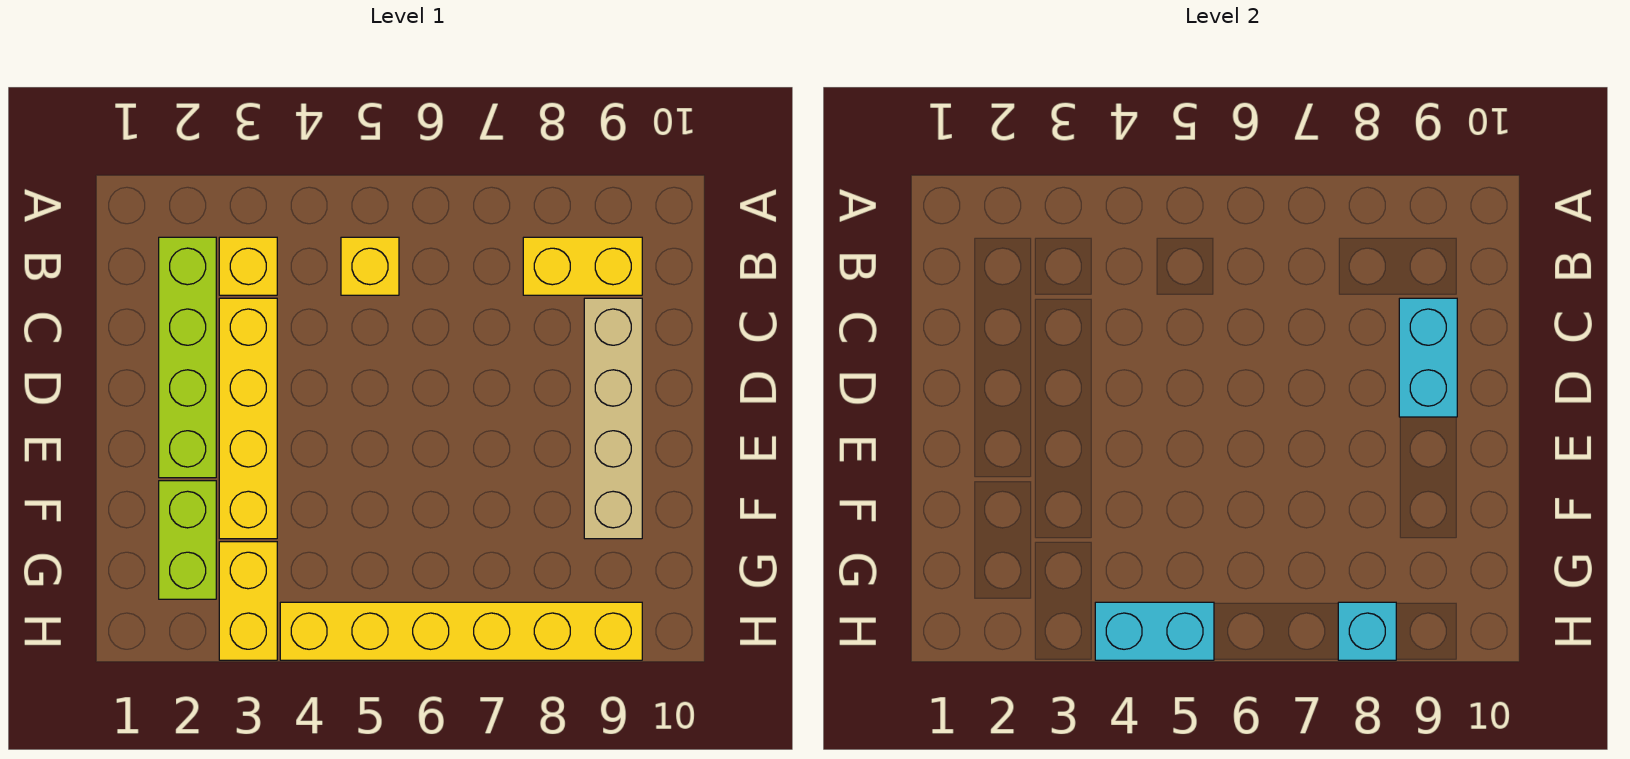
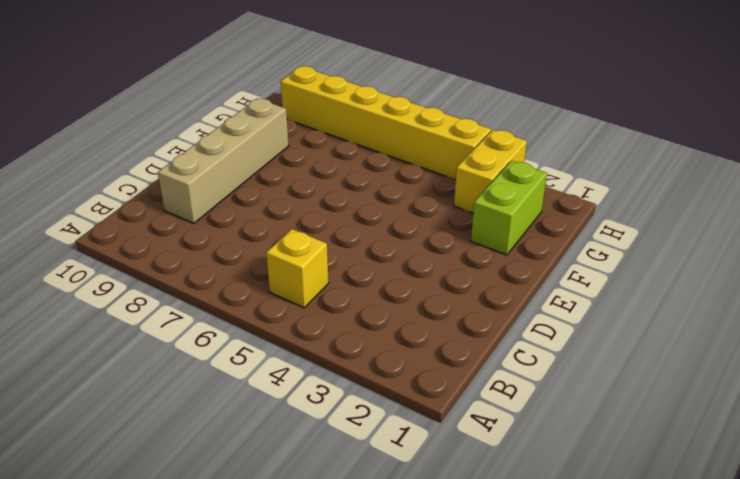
none -> lime 1x4 brick [159,237,216,478]
none -> yellow 1x1 brick [219,237,277,295]
none -> yellow 1x2 brick [523,237,642,295]

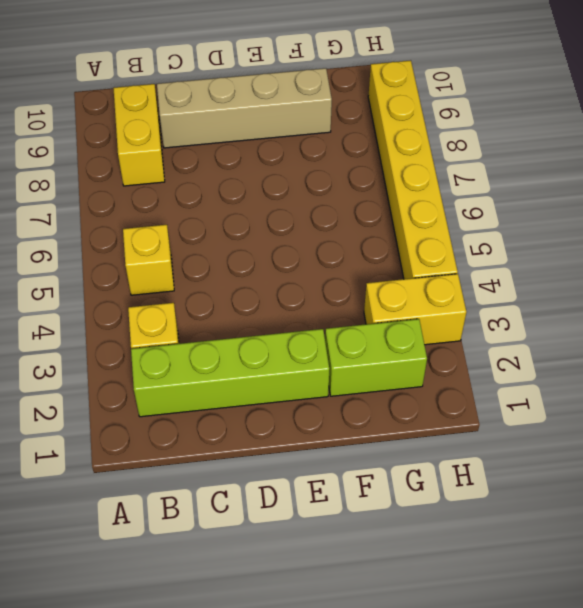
none -> yellow 1x4 brick [219,298,277,539]
none -> cyan 1x2 brick [1399,298,1457,417]
none -> cyan 1x2 brick [1095,602,1214,660]

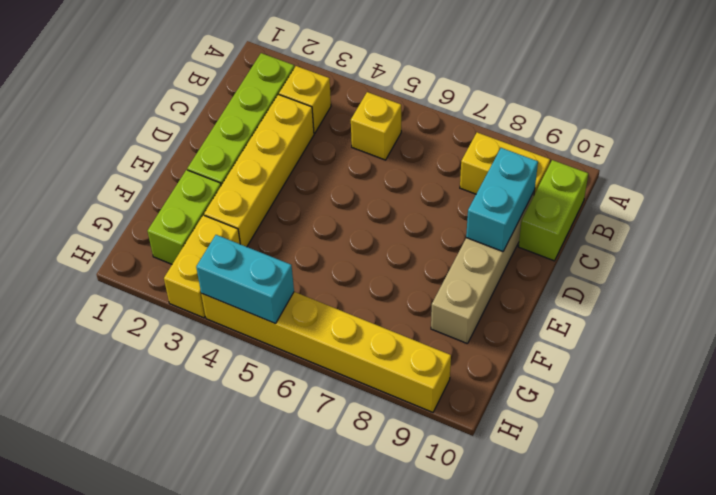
lime 1x2 brick [518,160,588,261] -> none
none -> cyan 1x1 brick [1338,602,1396,660]

